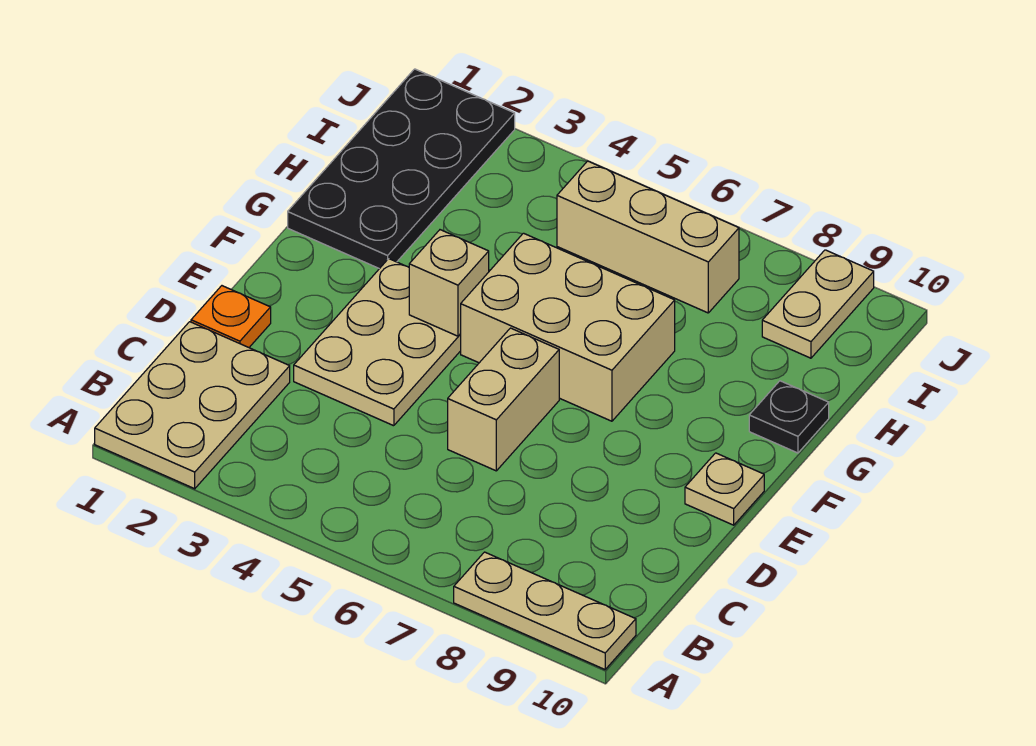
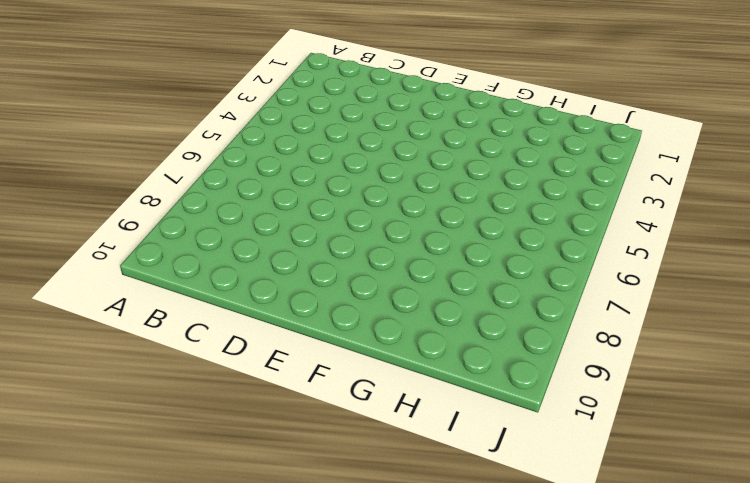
none -> tan 2x3 plate [95,322,290,489]
none -> tan 1x3 plate [454,552,636,669]
none -> orange 1x1 plate [191,286,271,347]

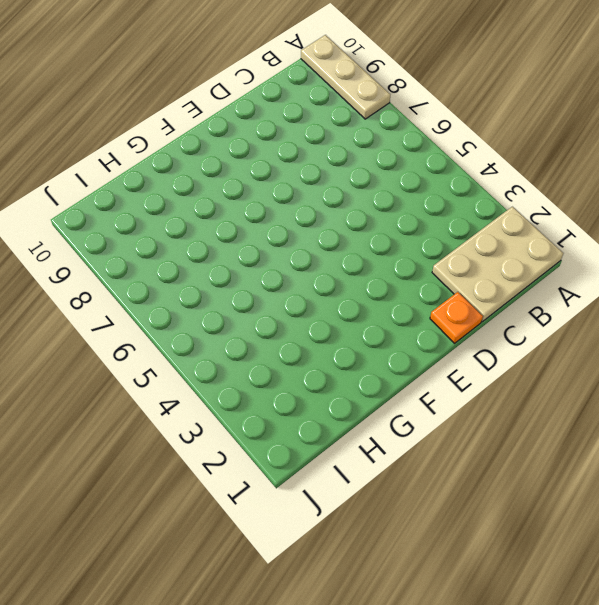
none -> tan 2x3 plate [294,259,461,426]
none -> tan 1x2 brick [448,328,559,471]
none -> tan 1x1 plate [685,453,764,525]

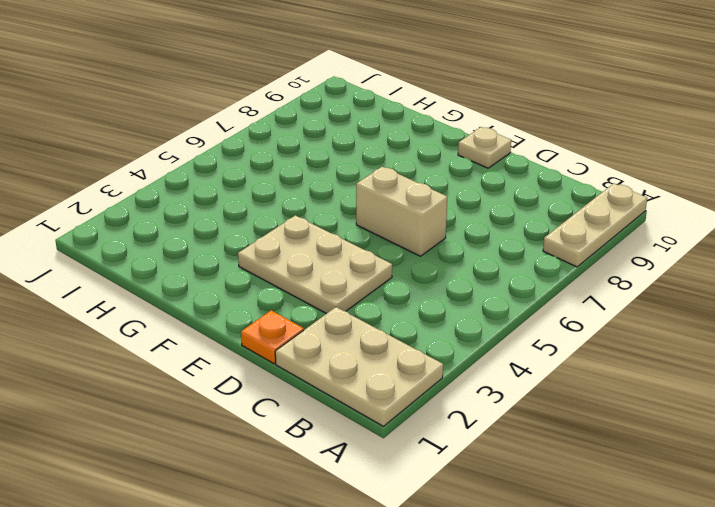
none -> tan 2x3 brick [461,233,675,421]
none -> black 2x4 plate [288,69,515,269]
none -> black 1x1 plate [749,381,829,453]

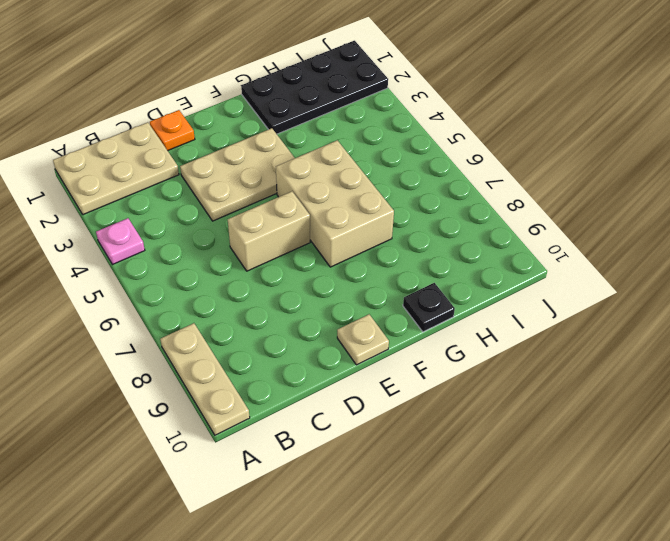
pink 1x1 plate [96,218,145,265] -> none
none -> tan 1x3 brick [557,161,739,313]
none -> tan 1x2 plate [762,250,874,358]
none -> tan 1x1 brick [409,230,489,336]

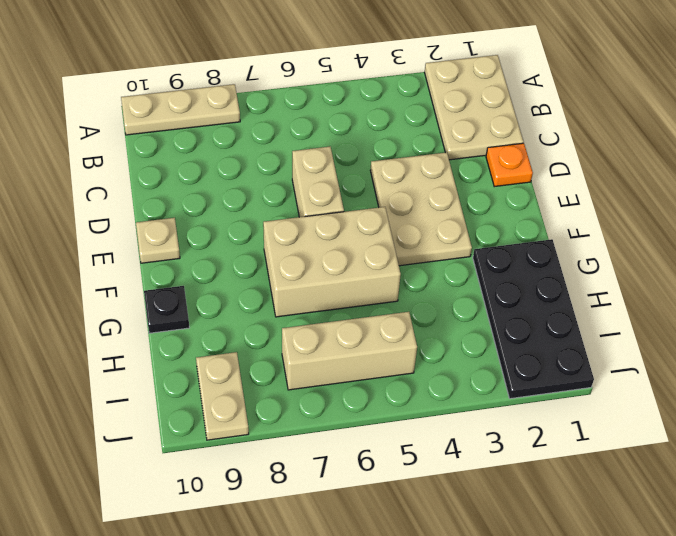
none -> tan 1x1 brick [409,230,489,336]

